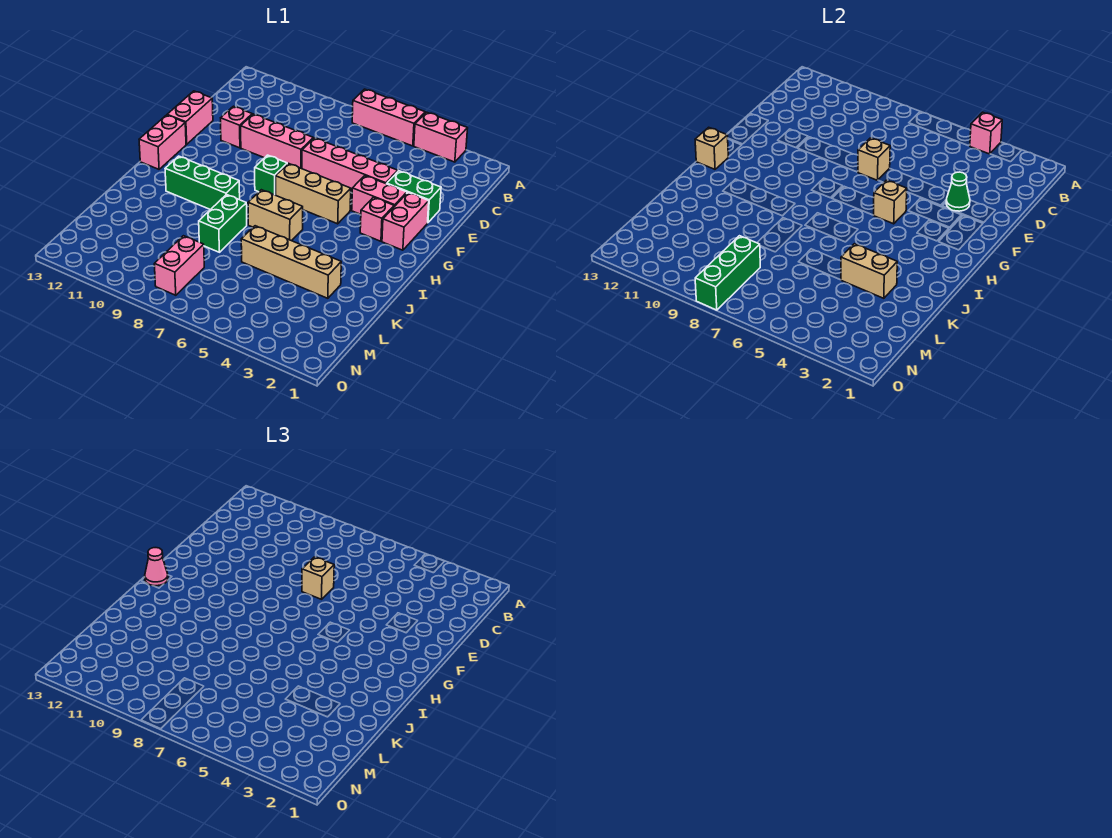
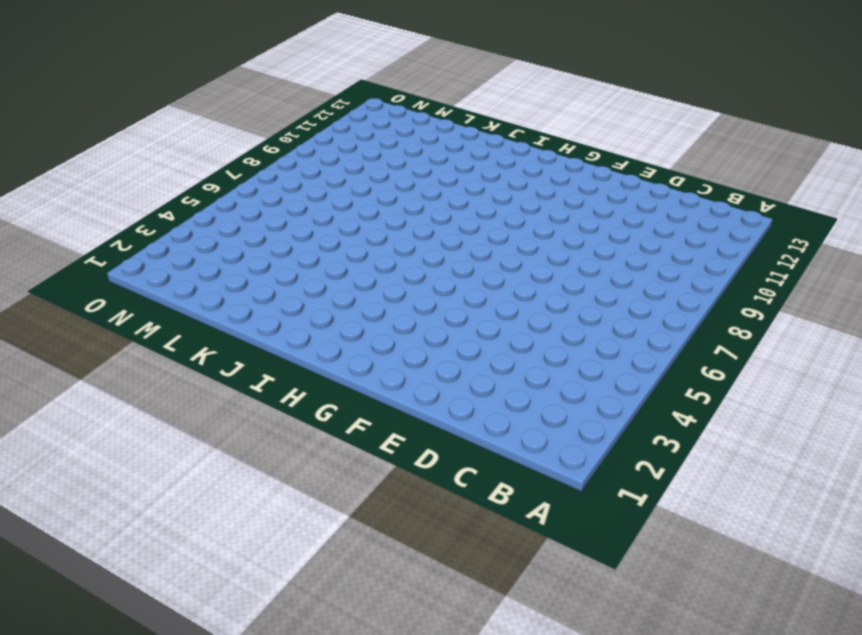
none -> pink 1x2 brick [414,112,468,162]
none -> pink 1x3 brick [352,89,425,146]
none -> green 1x2 brick [387,171,441,222]

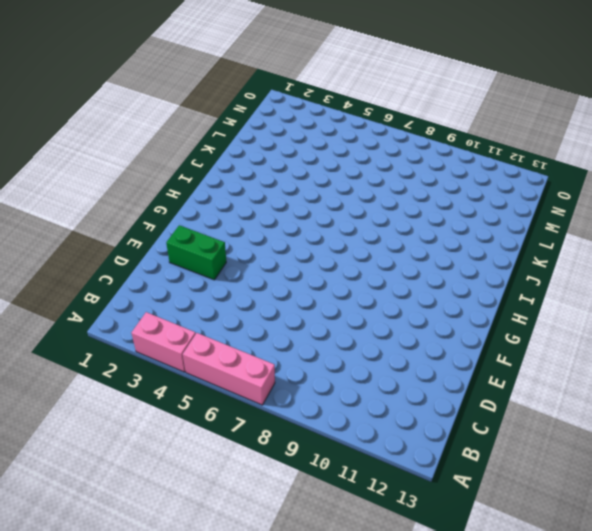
none -> pink 1x4 brick [302,138,398,192]
none -> pink 1x3 brick [241,114,313,169]
none -> pink 1x1 brick [221,106,252,148]

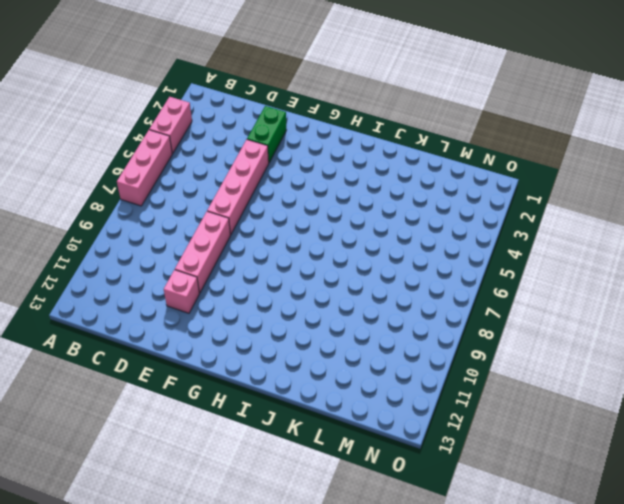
none -> pink 1x2 brick [167,91,213,144]
none -> pink 1x2 brick [382,193,429,250]
none -> pink 1x2 brick [352,176,407,214]

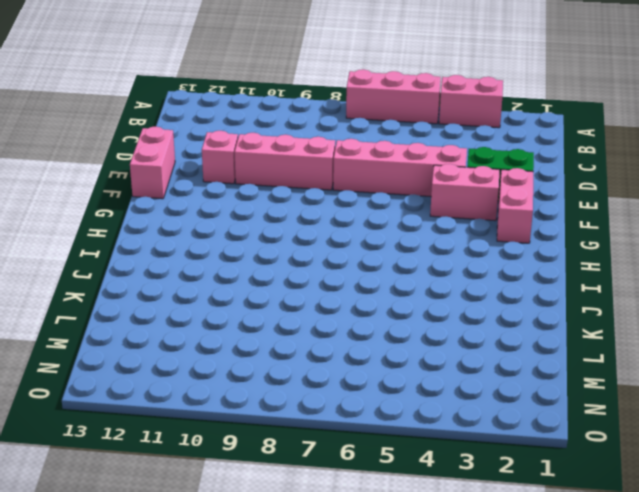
none -> pink 1x1 brick [360,197,394,241]
none -> tan 1x3 brick [276,163,351,224]
none -> green 1x1 brick [255,155,287,195]

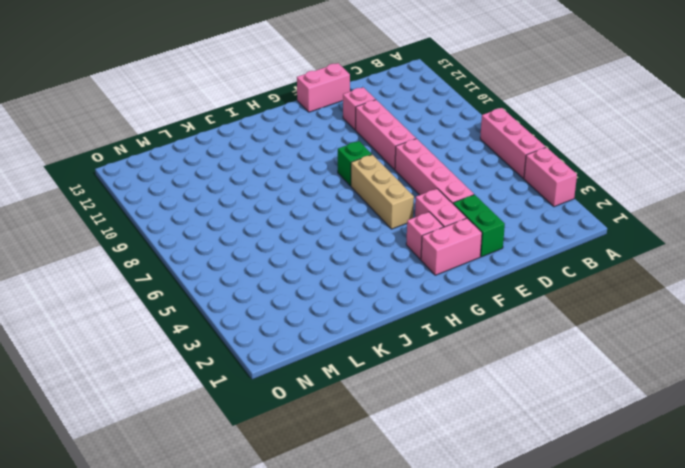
none -> pink 1x2 brick [139,115,186,169]
none -> tan 1x2 brick [248,190,303,241]
none -> green 1x3 brick [165,156,240,210]

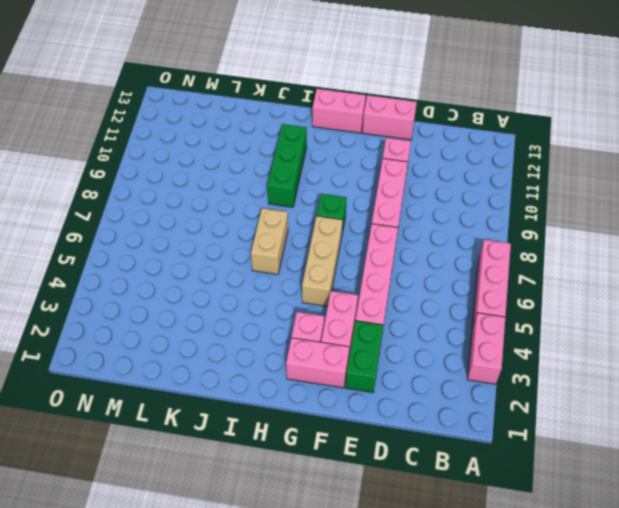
none -> green 1x2 brick [199,195,247,252]
none -> tan 1x4 brick [241,226,341,298]
none -> pink 1x2 brick [154,236,204,295]

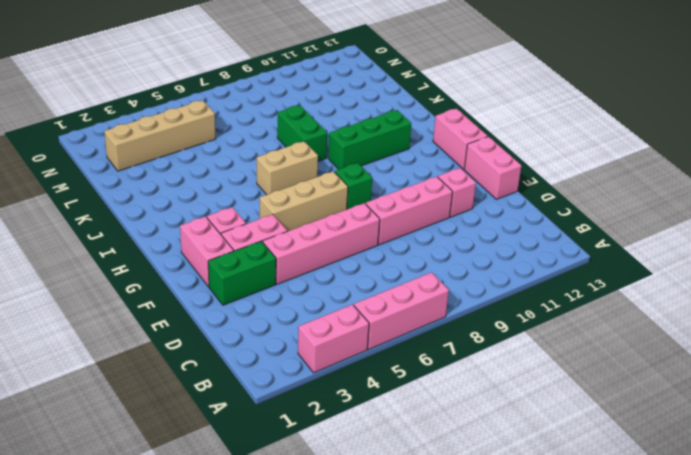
tan 1x4 brick [104,100,216,171] -> tan 1x4 brick moved to [241,226,341,298]
none -> pink 1x2 brick [154,236,204,295]
none -> pink 1x1 brick [970,112,1002,154]
none -> green 1x1 cone [946,172,970,211]

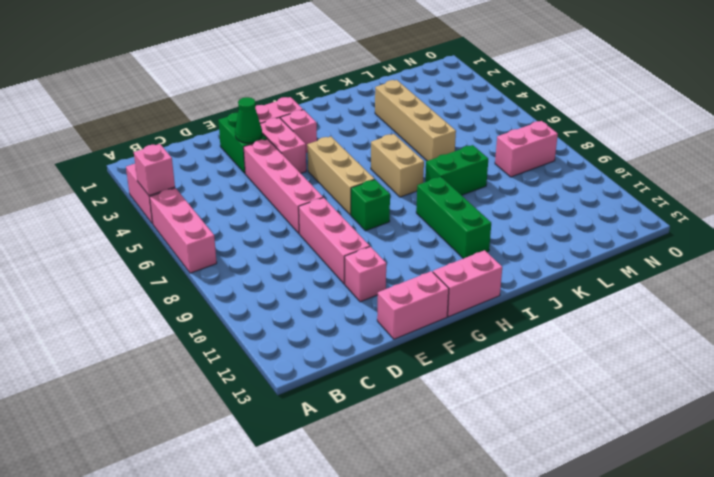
none -> tan 1x1 brick [858,138,890,180]
none -> tan 1x1 brick [874,180,907,224]
none -> tan 1x1 brick [695,127,728,169]

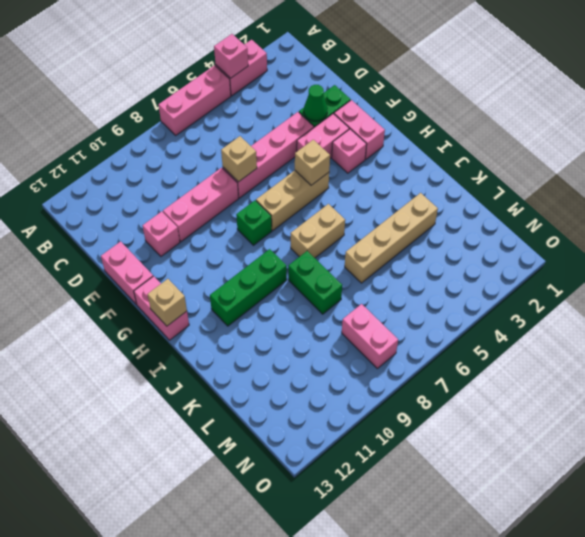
none -> tan 1x2 brick [841,244,897,298]
none -> green 1x3 brick [695,236,760,310]
none -> tan 1x1 brick [302,557,334,599]

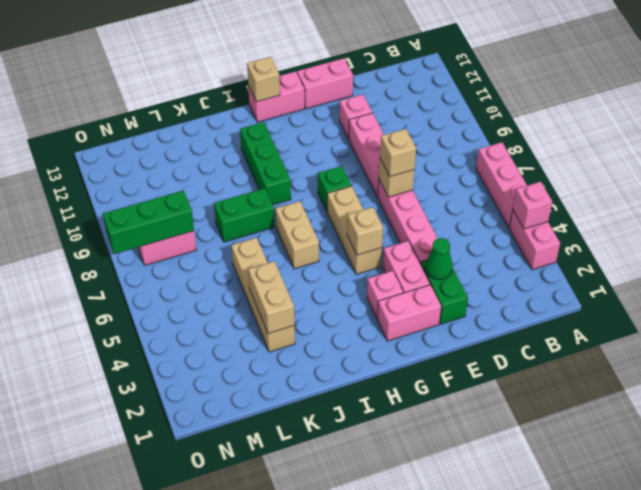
none -> pink 1x1 cone [145,548,168,586]

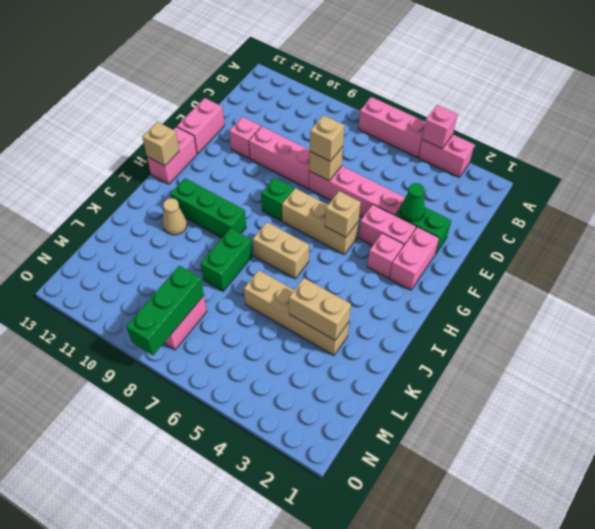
tan 1x1 cone [163,198,187,235] -> none
none -> pink 1x1 cone [145,548,168,586]

